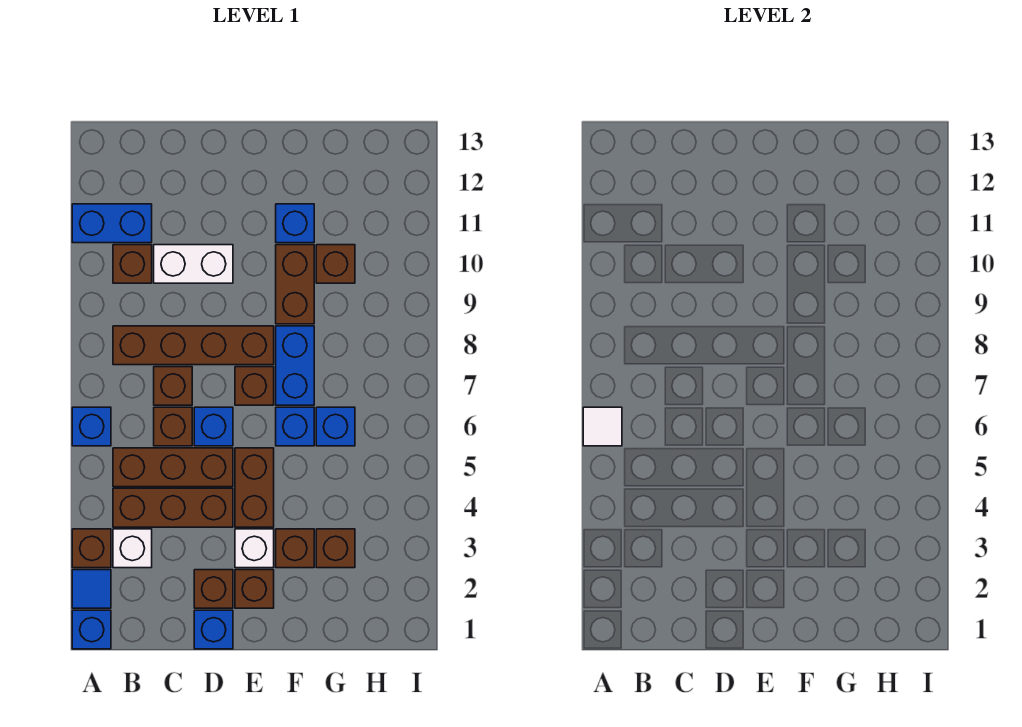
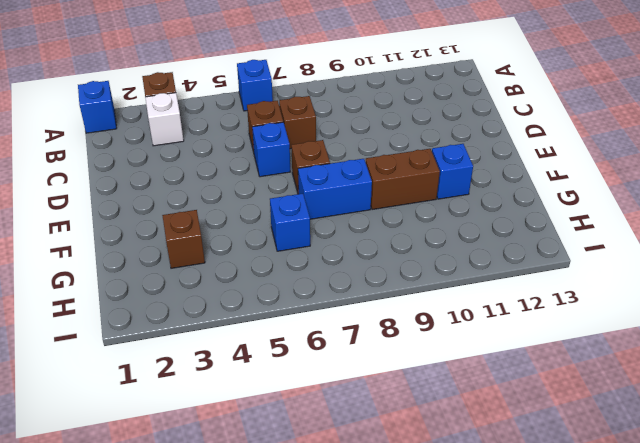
none -> blue 1x1 tile [72,570,111,608]
none -> blue 1x2 brick [72,204,152,243]
none -> brown 1x3 brick [113,488,233,527]

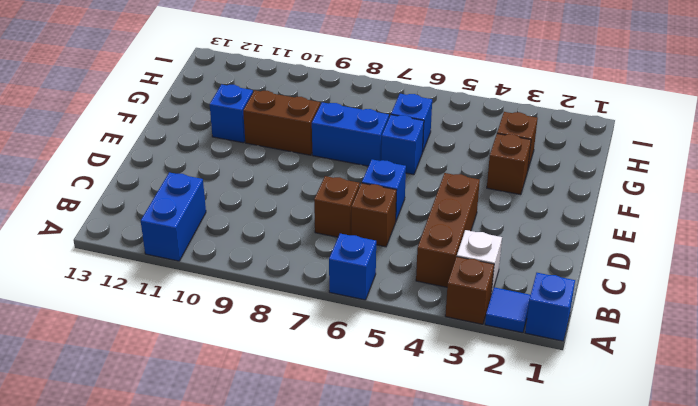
none -> brown 1x3 brick [113,448,233,487]
none -> brown 1x4 brick [113,326,274,365]
none -> brown 1x1 brick [113,245,152,283]

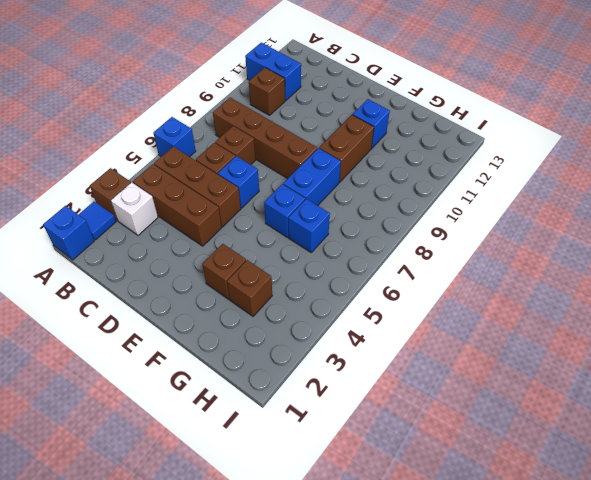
none -> white 1x2 brick [154,245,233,283]
none -> blue 1x1 brick [194,610,233,649]
none -> brown 1x1 brick [194,570,233,608]

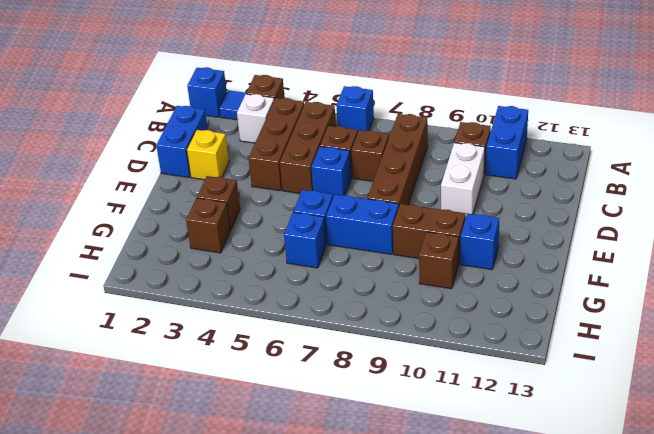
blue 1x2 brick [156,106,208,177] -> blue 1x1 brick [194,610,233,649]
yellow 1x1 brick [187,130,229,180] -> brown 1x1 brick [194,570,233,608]
none -> brown 1x1 brick [235,570,274,608]
none -> white 1x1 brick [235,529,274,568]
none -> brown 1x2 brick [235,448,274,527]

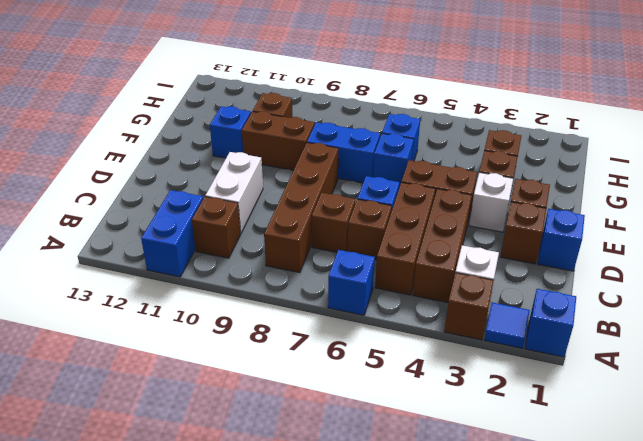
none -> brown 1x1 brick [235,367,274,405]
none -> white 1x1 tile [583,407,622,446]

